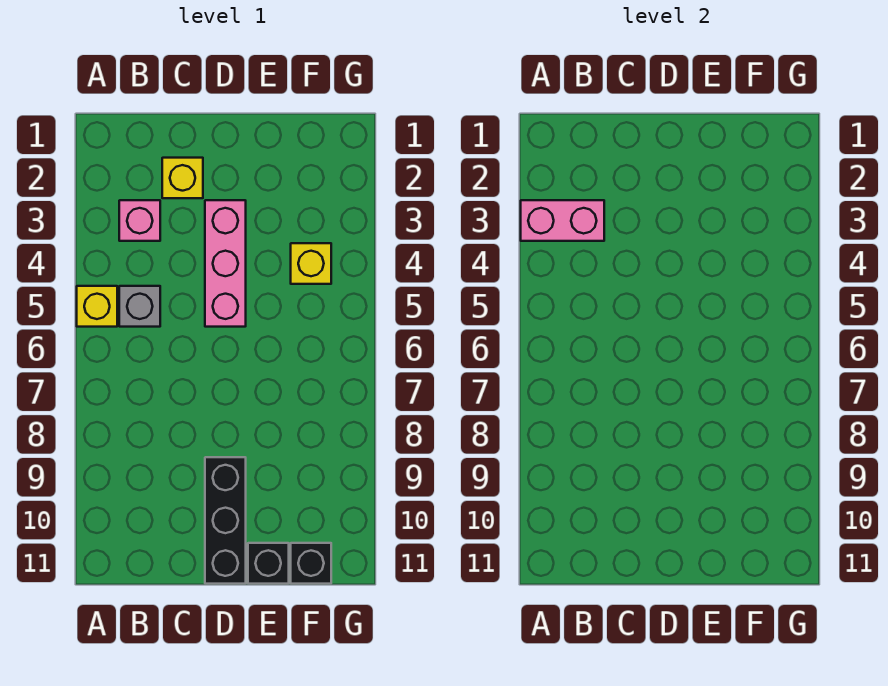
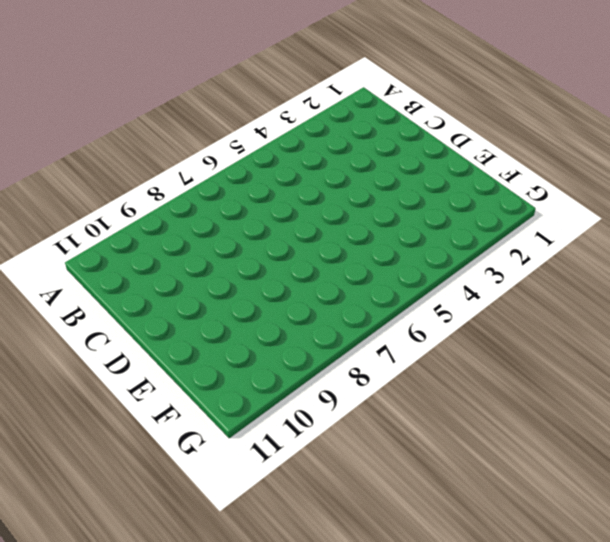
none -> yellow 1x1 brick [77,286,117,327]
none -> pink 1x1 brick [119,200,160,241]

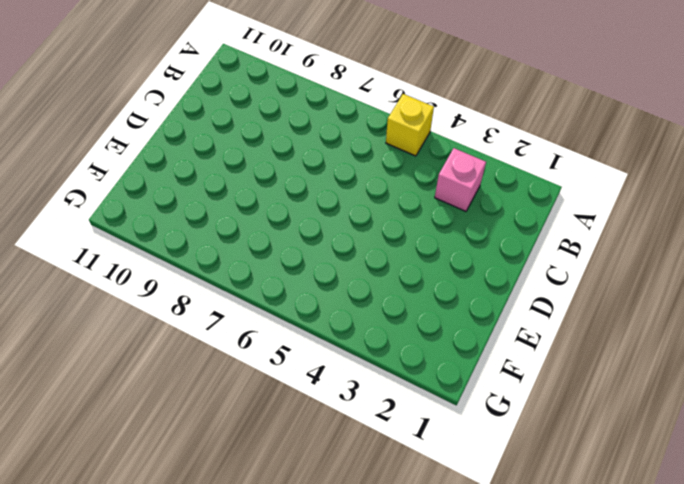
none -> grey 1x1 brick [119,286,160,327]
none -> yellow 1x1 brick [162,158,203,198]

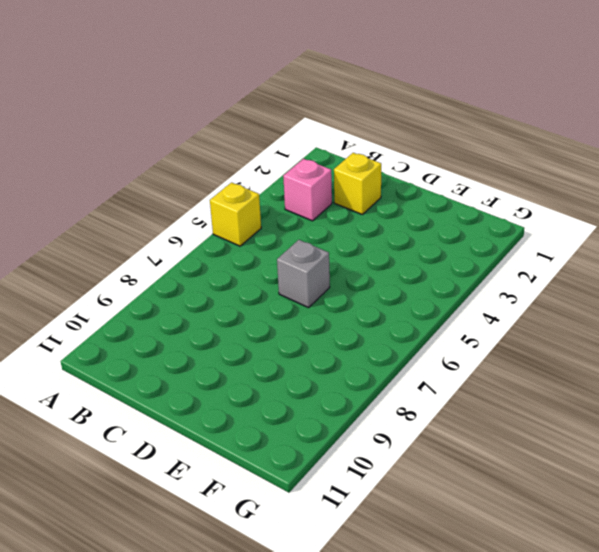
grey 1x1 brick [277,240,330,308] -> grey 1x1 brick moved to [119,286,160,327]
none -> pink 1x3 brick [205,200,246,327]
none -> black 1x3 brick [205,457,246,584]

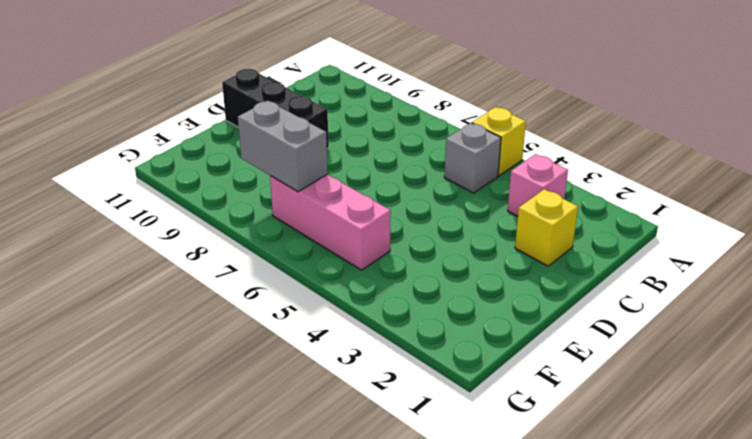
pink 1x3 brick [270,174,391,270] -> pink 1x3 brick moved to [205,200,246,327]
grey 1x2 brick [238,101,328,192] -> none
none -> black 1x1 brick [248,543,289,584]
none -> yellow 1x1 brick [291,243,331,284]

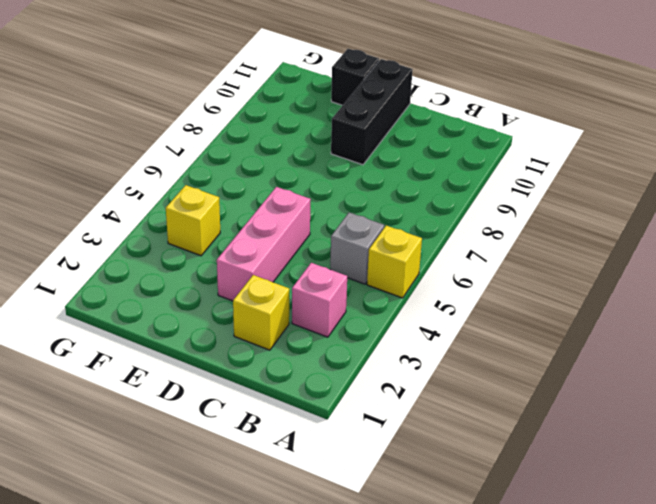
none -> black 1x1 brick [291,543,331,584]
none -> pink 1x2 brick [521,200,604,241]

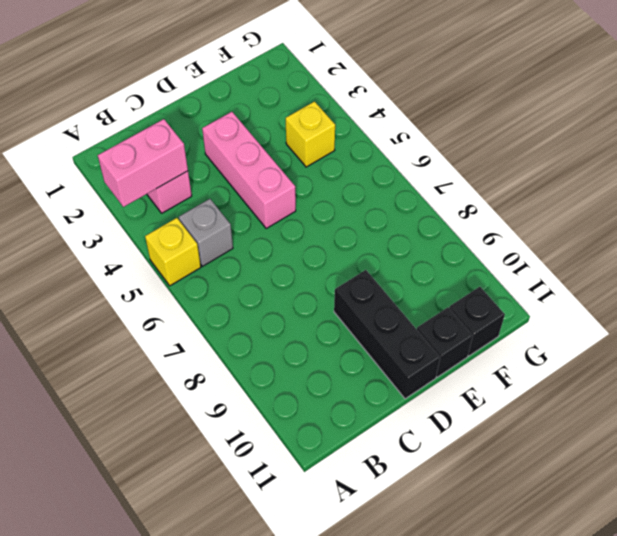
none -> yellow 1x1 brick [162,158,203,198]

